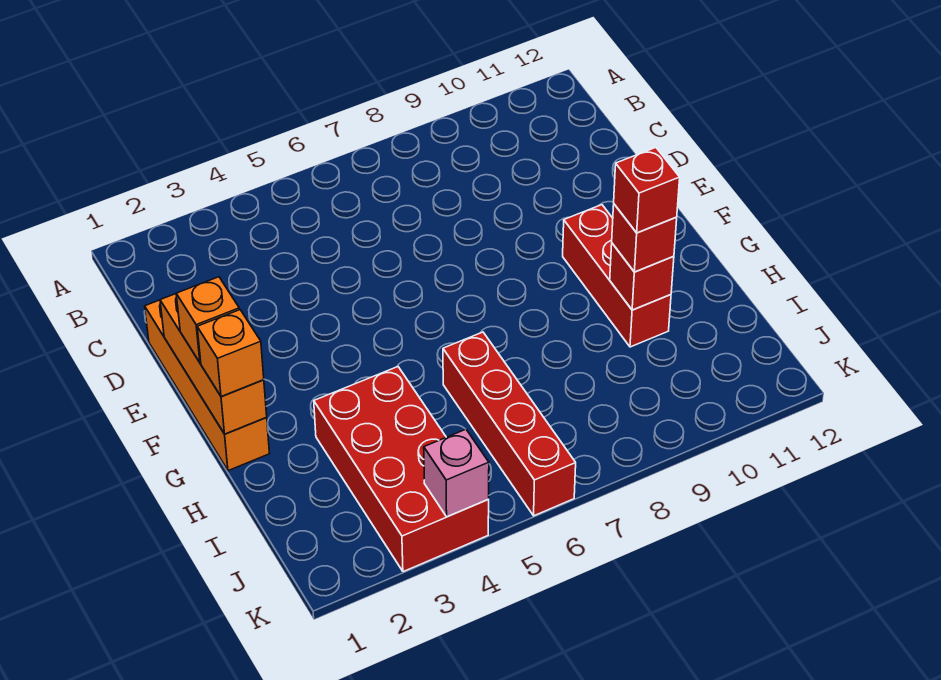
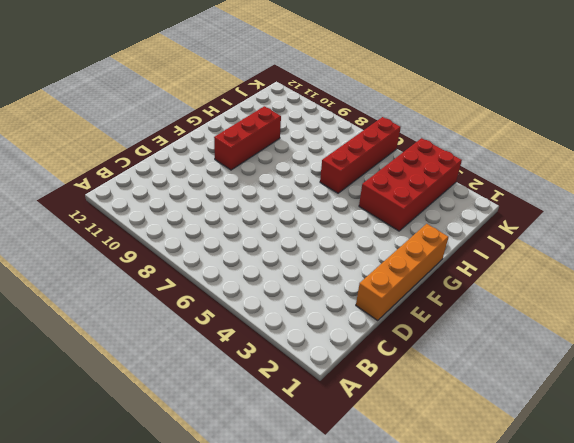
none -> orange 1x3 brick [160,294,267,434]
none -> red 1x1 brick [610,243,674,310]

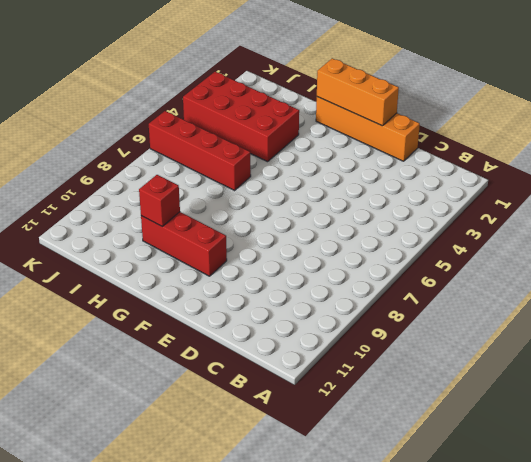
none -> pink 1x1 brick [424,429,489,517]
none -> orange 1x1 brick [176,277,239,363]

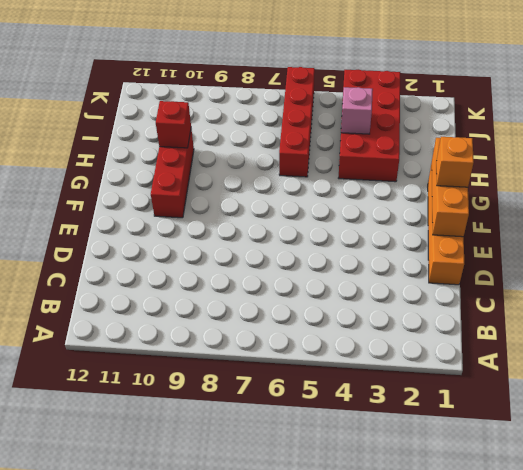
pink 1x1 brick [341,87,373,134] -> pink 1x1 brick moved to [424,429,489,517]
none -> orange 1x1 brick [197,310,264,397]
none -> red 1x1 brick [612,204,677,272]

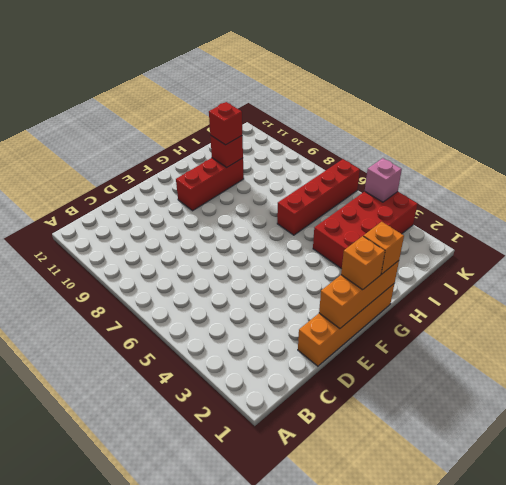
none -> red 1x1 brick [614,148,680,233]

